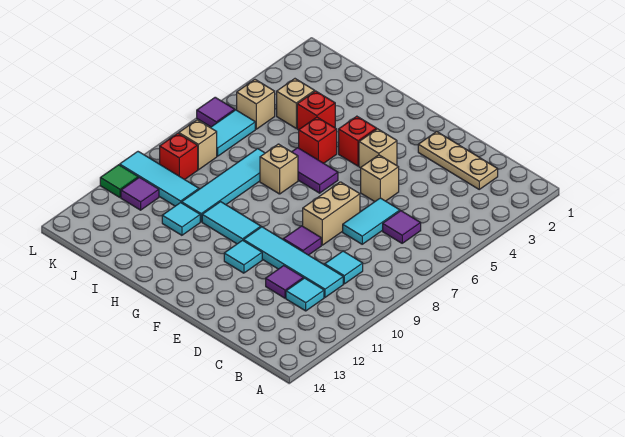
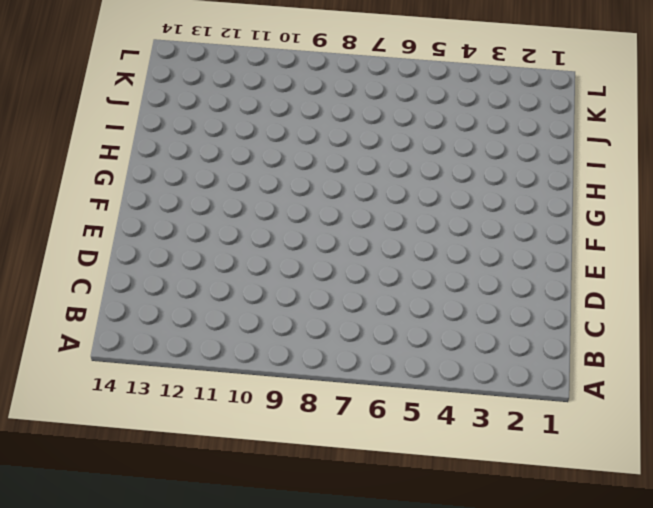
none -> tan 1x3 plate [418,132,498,189]
none -> purple 1x1 tile [383,211,421,243]
none -> cyan 1x1 tile [325,251,363,284]

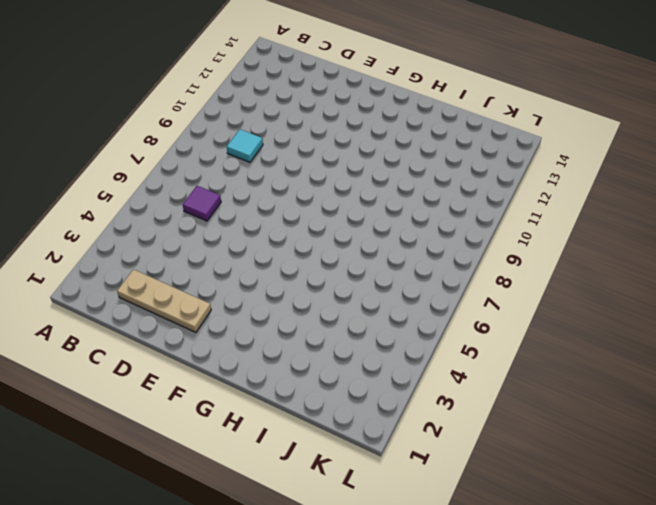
none -> cyan 1x4 tile [243,227,343,297]
none -> cyan 1x1 tile [286,278,324,311]
none -> cyan 1x2 tile [343,198,400,244]

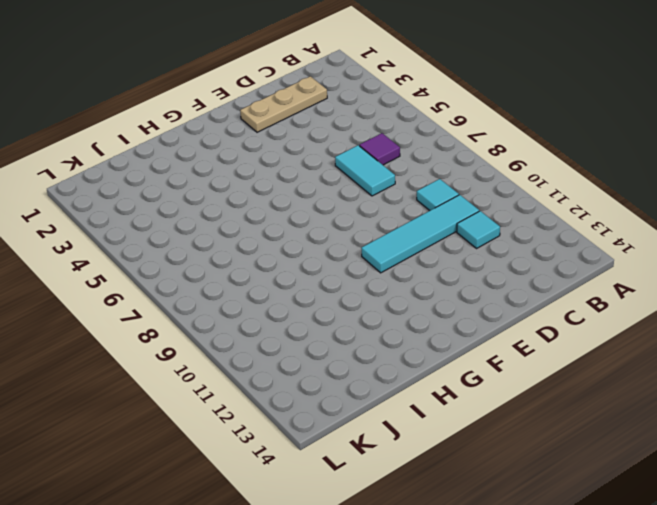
none -> purple 1x1 tile [266,266,304,298]
none -> tan 1x1 brick [361,155,399,202]
none -> tan 1x2 brick [303,182,360,245]

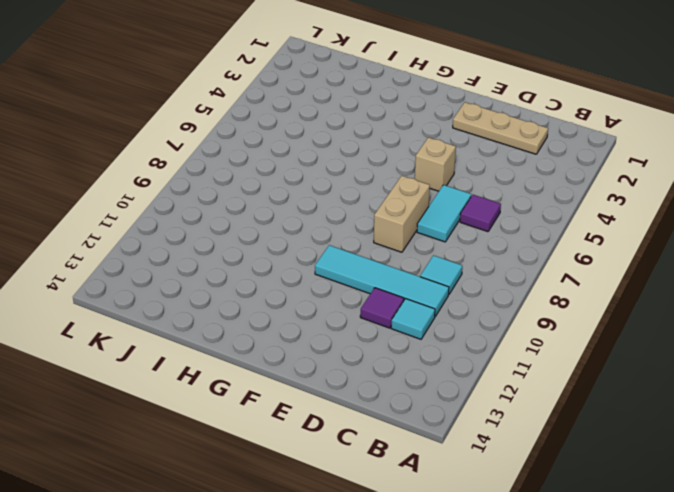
none -> purple 1x1 tile [283,226,321,255]
none -> tan 1x1 brick [359,129,397,168]
none -> cyan 1x1 tile [224,240,262,273]

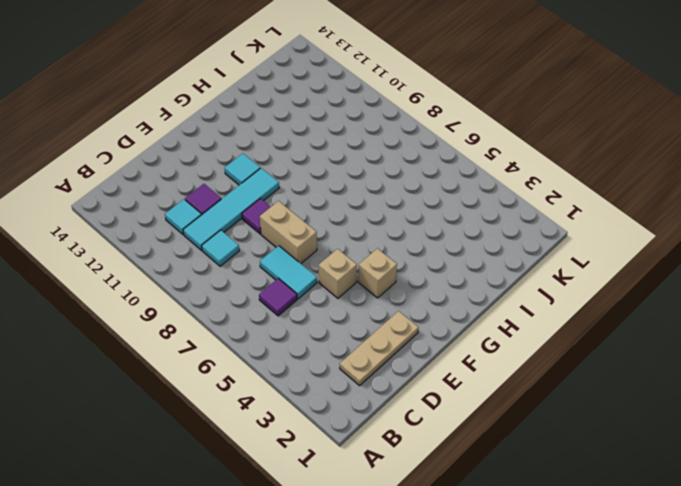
none -> red 1x1 brick [339,116,377,166]
none -> purple 1x2 tile [292,148,338,193]
none -> cyan 1x2 tile [202,202,261,244]

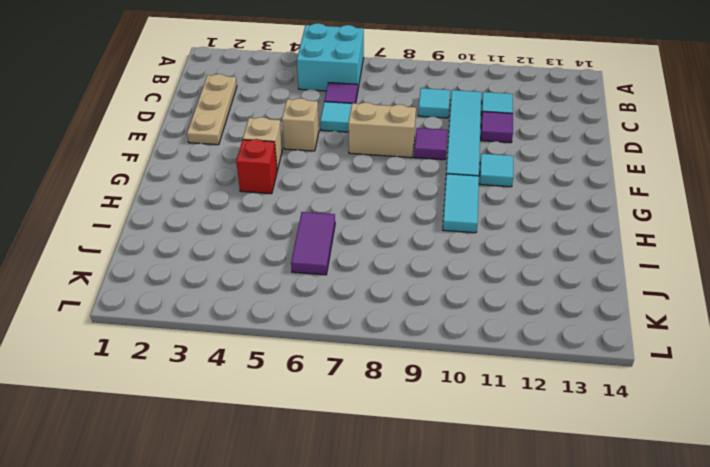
cyan 2x2 brick [297,23,364,93] -> none
purple 1x2 tile [291,212,335,275] -> purple 1x2 tile moved to [292,148,338,193]
none -> red 1x1 brick [299,117,337,163]
none -> tan 1x1 brick [260,144,298,194]
none -> red 1x1 brick [297,91,335,130]

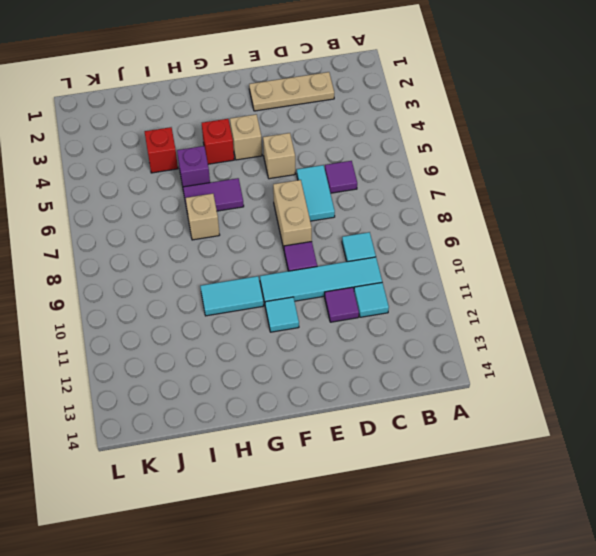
purple 1x1 brick [177,146,210,187] -> red 1x1 brick [299,117,337,163]
none -> cyan 1x4 tile [182,149,265,222]
none -> cyan 1x1 tile [162,203,200,235]
none -> tan 1x1 brick [277,79,315,128]

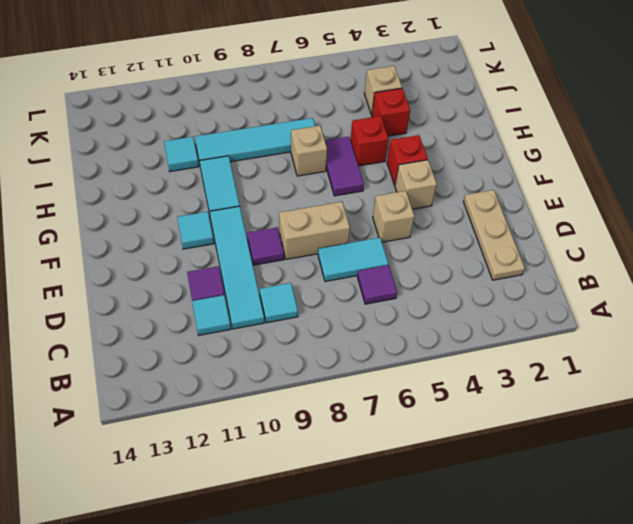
none -> cyan 1x3 tile [120,152,199,206]
none -> tan 1x1 brick [237,80,275,129]
none -> cyan 1x2 tile [211,110,255,156]

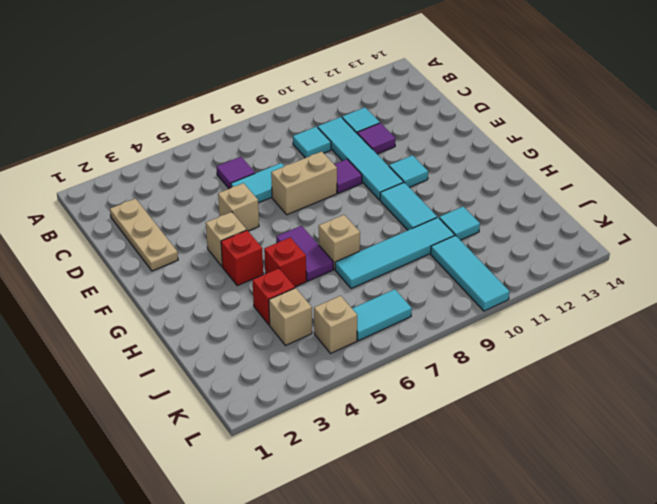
none -> tan 1x1 brick [179,120,217,170]
none -> red 1x1 brick [160,133,198,180]
none -> purple 1x1 tile [121,177,159,210]

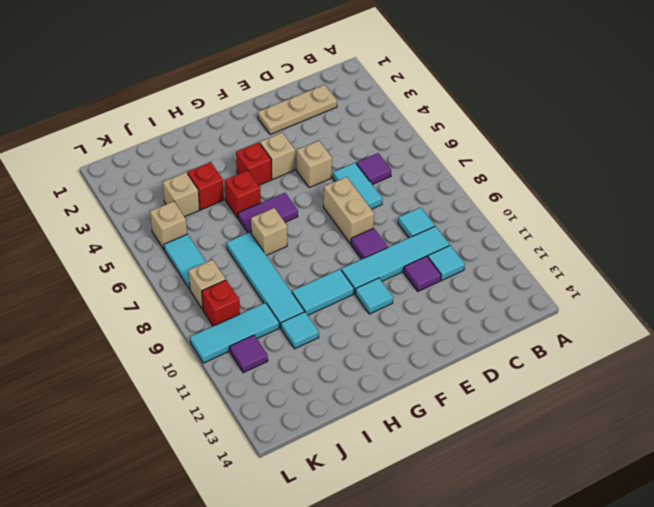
none -> purple 1x1 tile [197,97,235,127]
none -> green 1x1 tile [100,165,138,197]

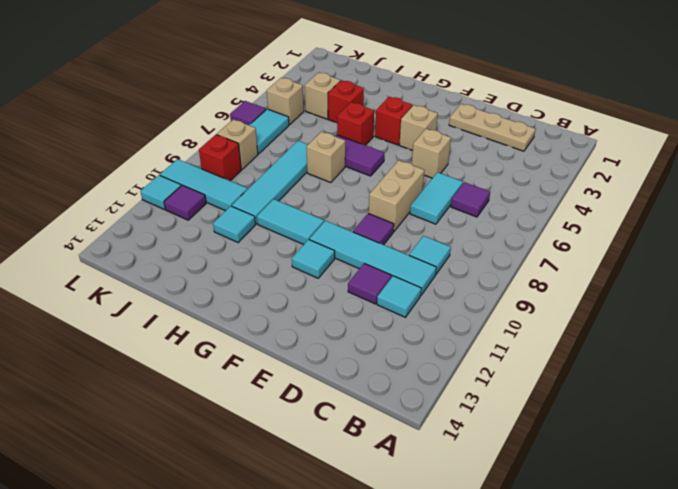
cyan 1x1 tile [140,175,181,209] -> green 1x1 tile [100,165,138,197]

